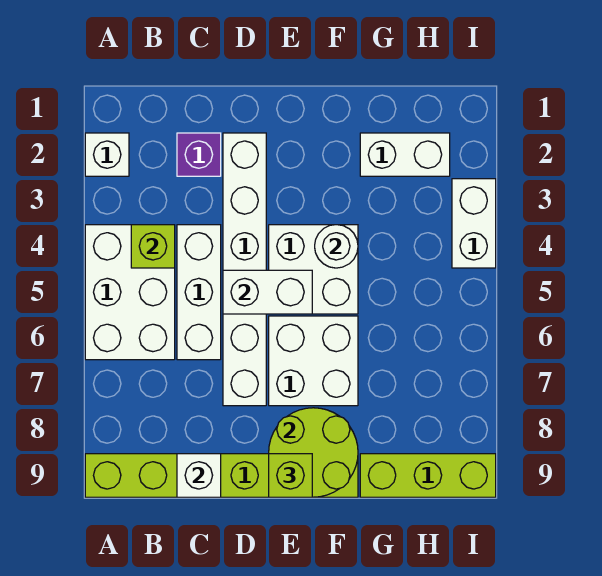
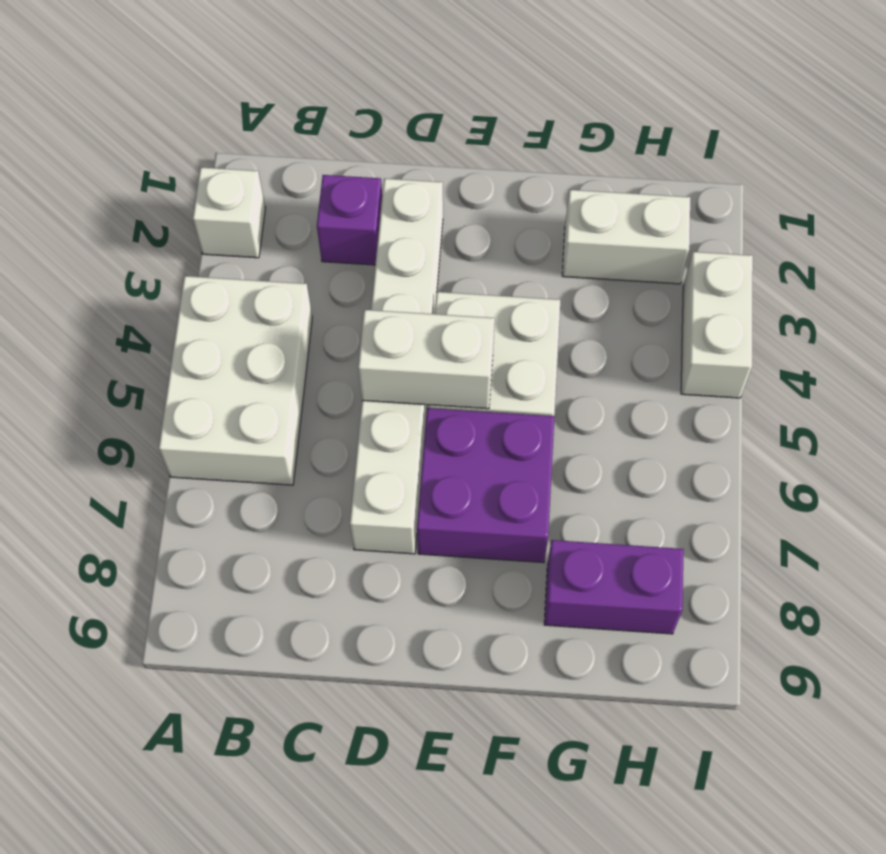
purple 2x2 brick [417,408,554,563] -> white 2x2 brick [269,316,358,406]
purple 1x2 brick [544,540,684,634] -> none
none -> lime 1x6 brick [85,454,358,497]
none -> white 1x3 brick [177,225,221,360]
none -> lime 1x3 brick [360,454,496,497]

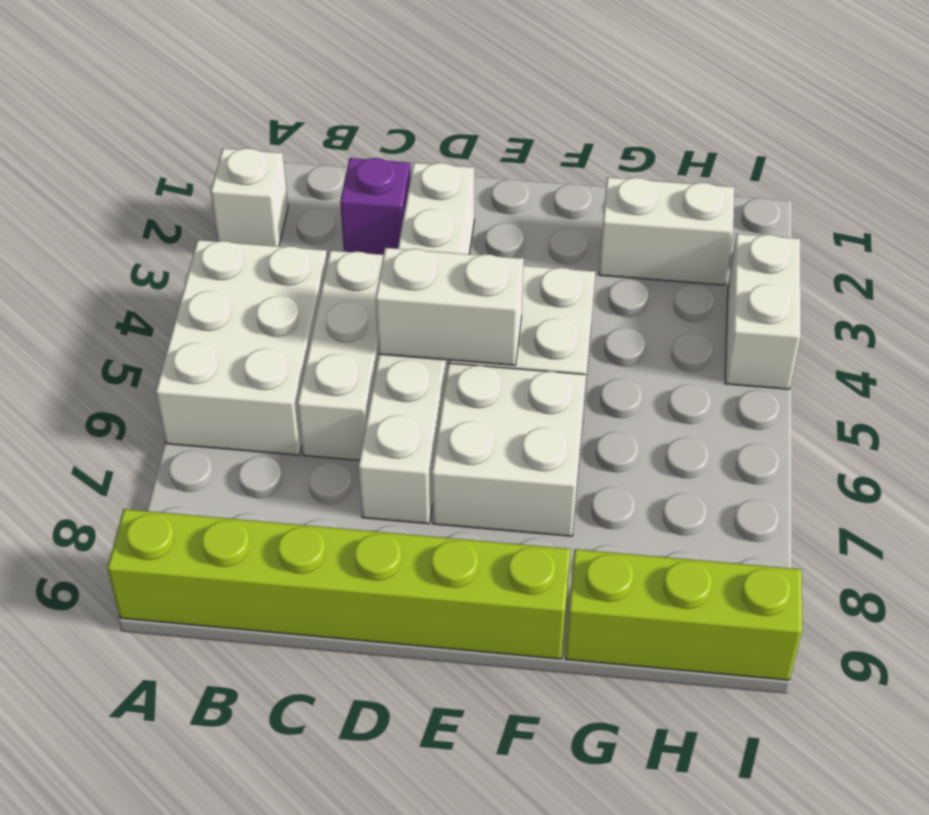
none -> lime 1x1 brick [131,225,175,268]
none -> white 1x1 brick [177,454,221,497]
none -> lime 2x2 round brick [269,408,358,497]

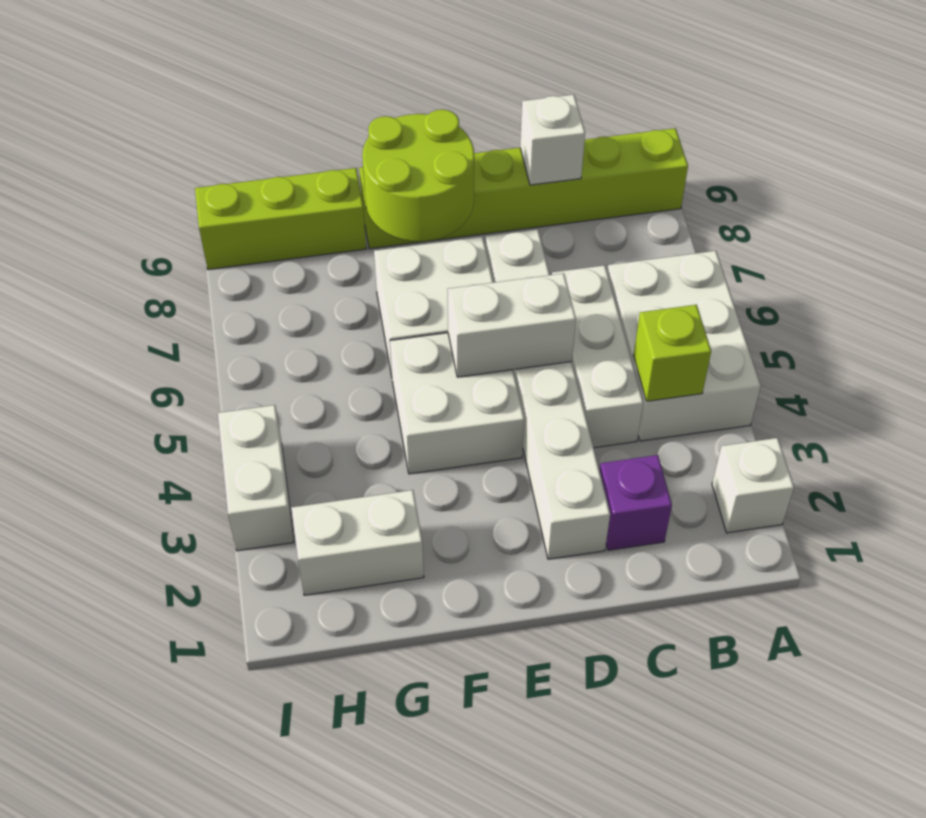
none -> white 1x1 round brick [315,225,358,268]
none -> lime 1x1 brick [269,454,312,497]

